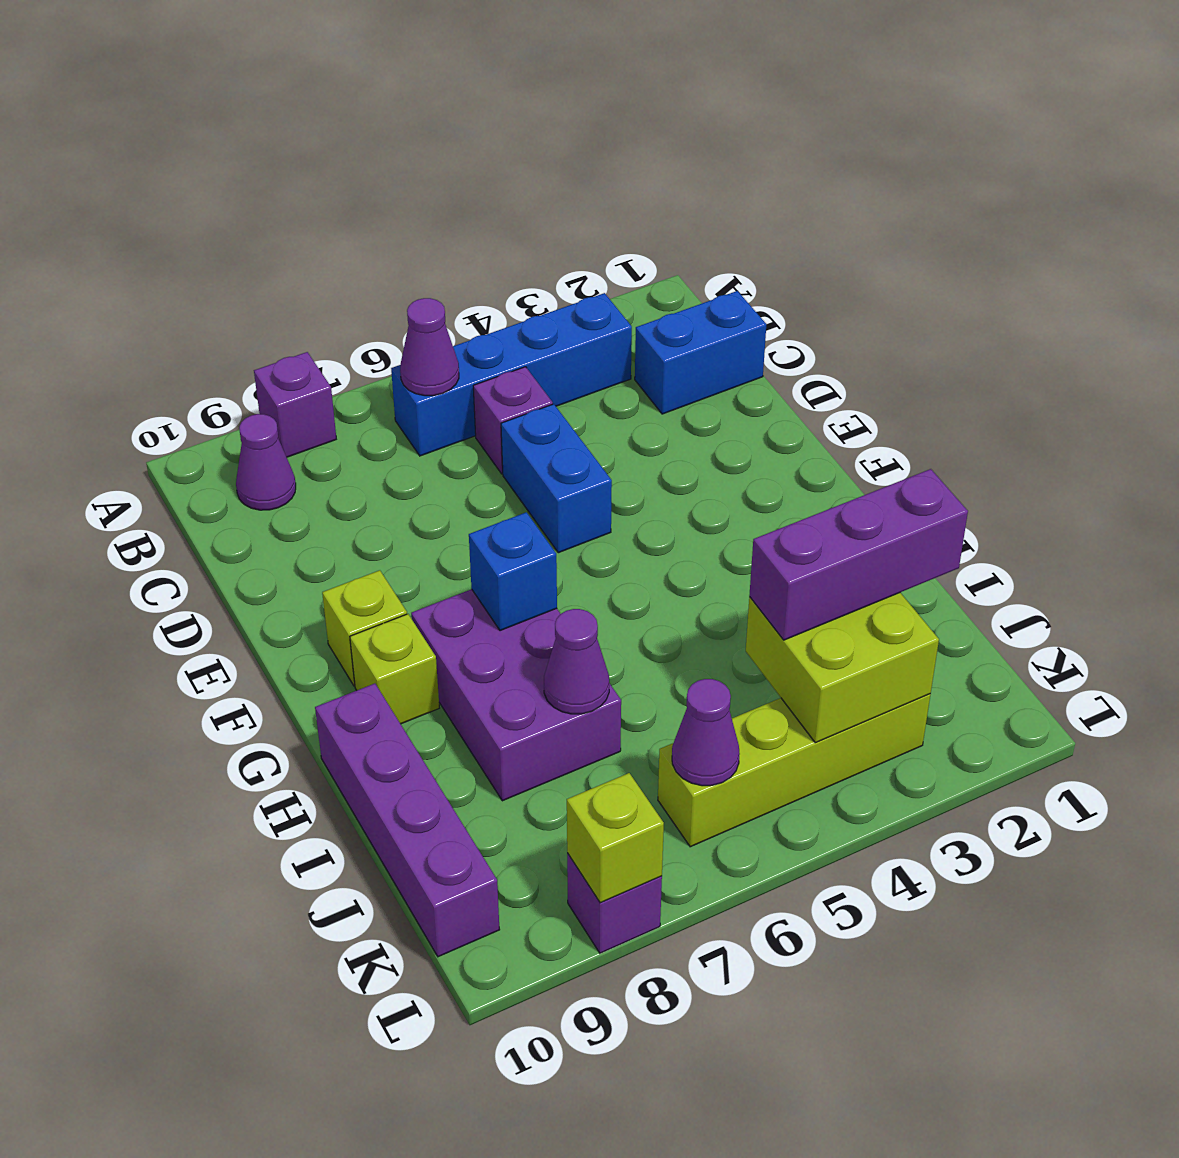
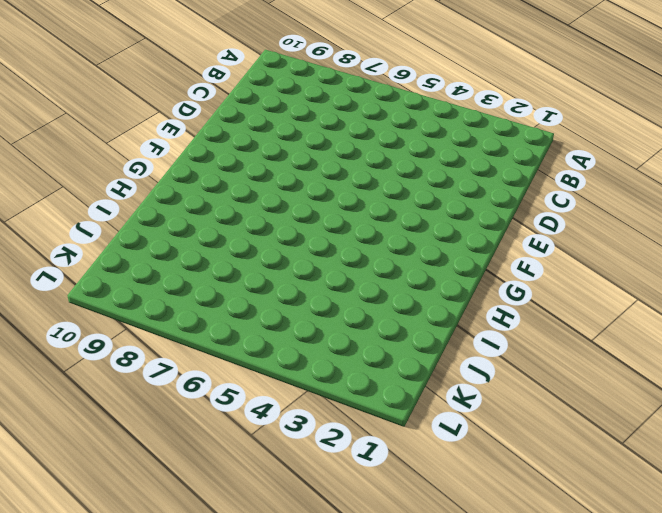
none -> purple 1x1 brick [254,352,336,457]
none -> blue 1x4 brick [391,293,632,456]
none -> purple 1x1 cone [236,414,296,510]

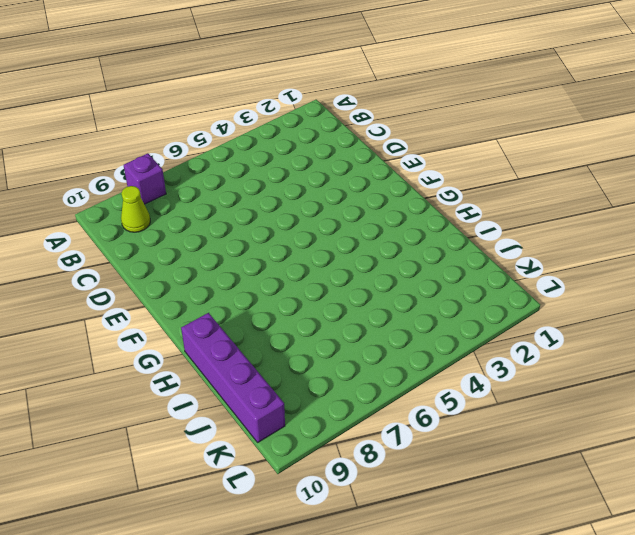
lime 1x1 cone [121,186,150,232] -> purple 1x1 cone [236,414,296,510]
none -> blue 1x4 brick [391,293,632,456]
none -> blue 1x2 brick [635,291,766,414]
none -> purple 1x1 brick [473,367,553,474]

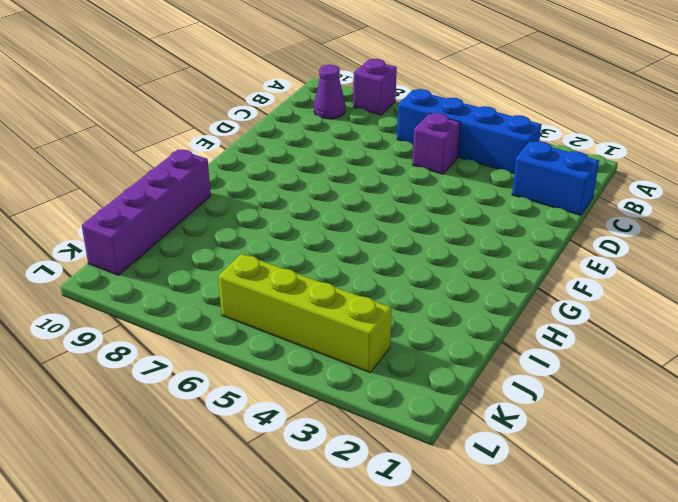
none -> blue 1x2 brick [501,404,612,553]
none -> lime 1x1 brick [322,570,407,686]
none -> purple 2x3 brick [411,589,621,801]

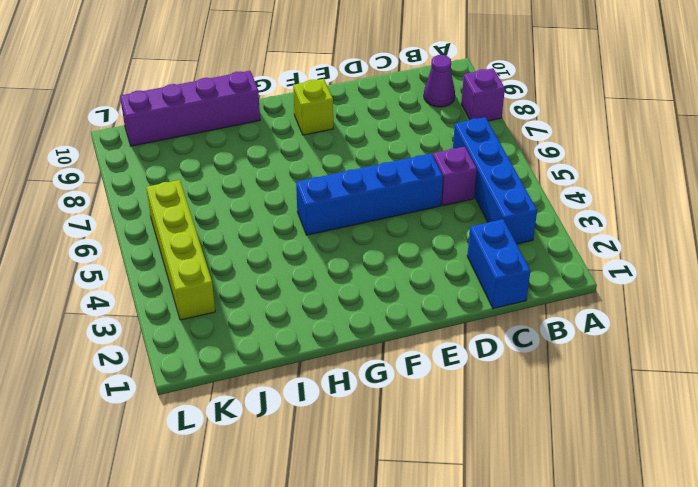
blue 1x4 brick [296,154,443,235] -> blue 1x2 brick [501,404,612,553]
none -> purple 2x3 brick [411,589,621,801]
none -> lime 1x1 brick [350,614,439,724]
none -> purple 1x1 brick [567,853,662,953]

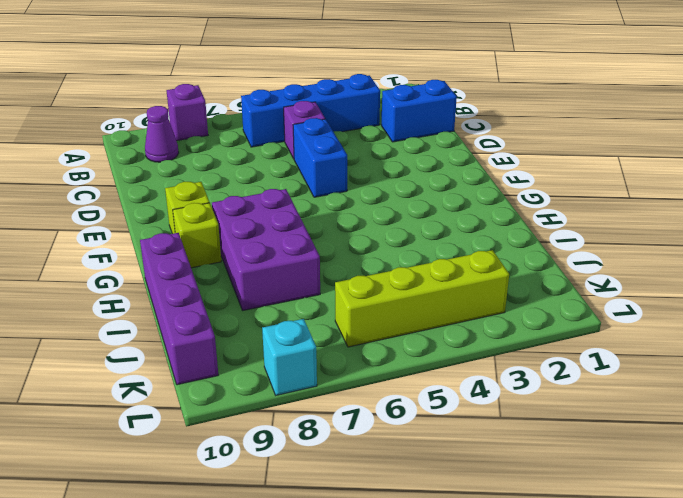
cyan 1x1 brick [262,319,317,395] -> purple 1x1 brick [567,853,662,953]
none -> purple 1x1 cone [400,298,459,396]
none -> blue 1x1 brick [469,512,557,631]
none -> purple 1x1 cone [544,609,609,714]

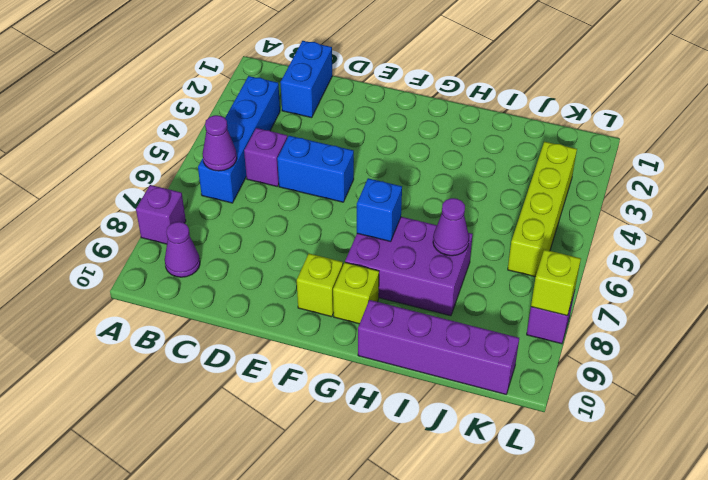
none -> lime 2x2 brick [746,593,939,743]
none -> purple 1x1 cone [672,679,740,786]
none -> purple 1x3 brick [749,469,968,640]

